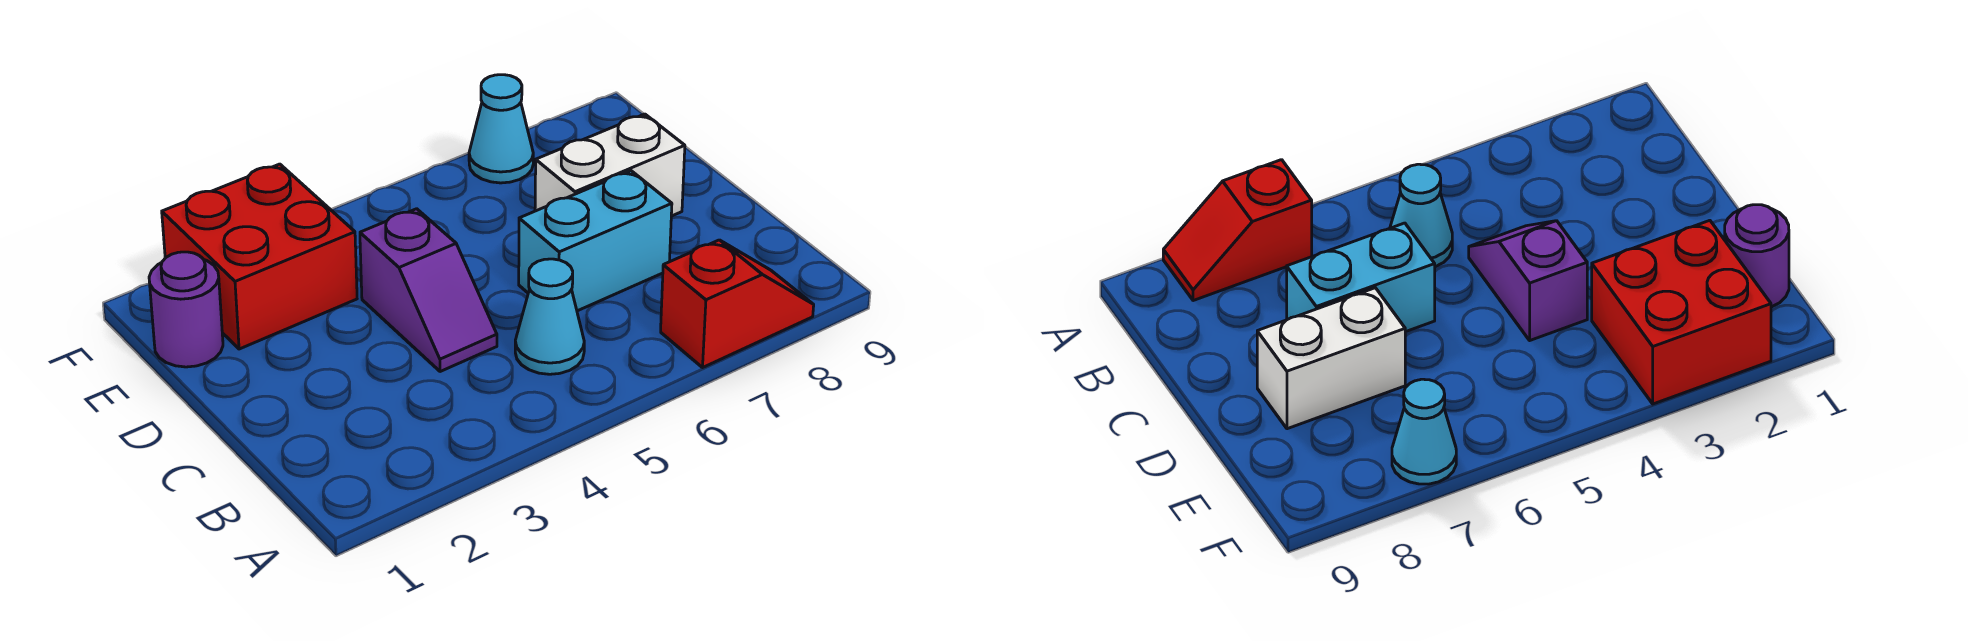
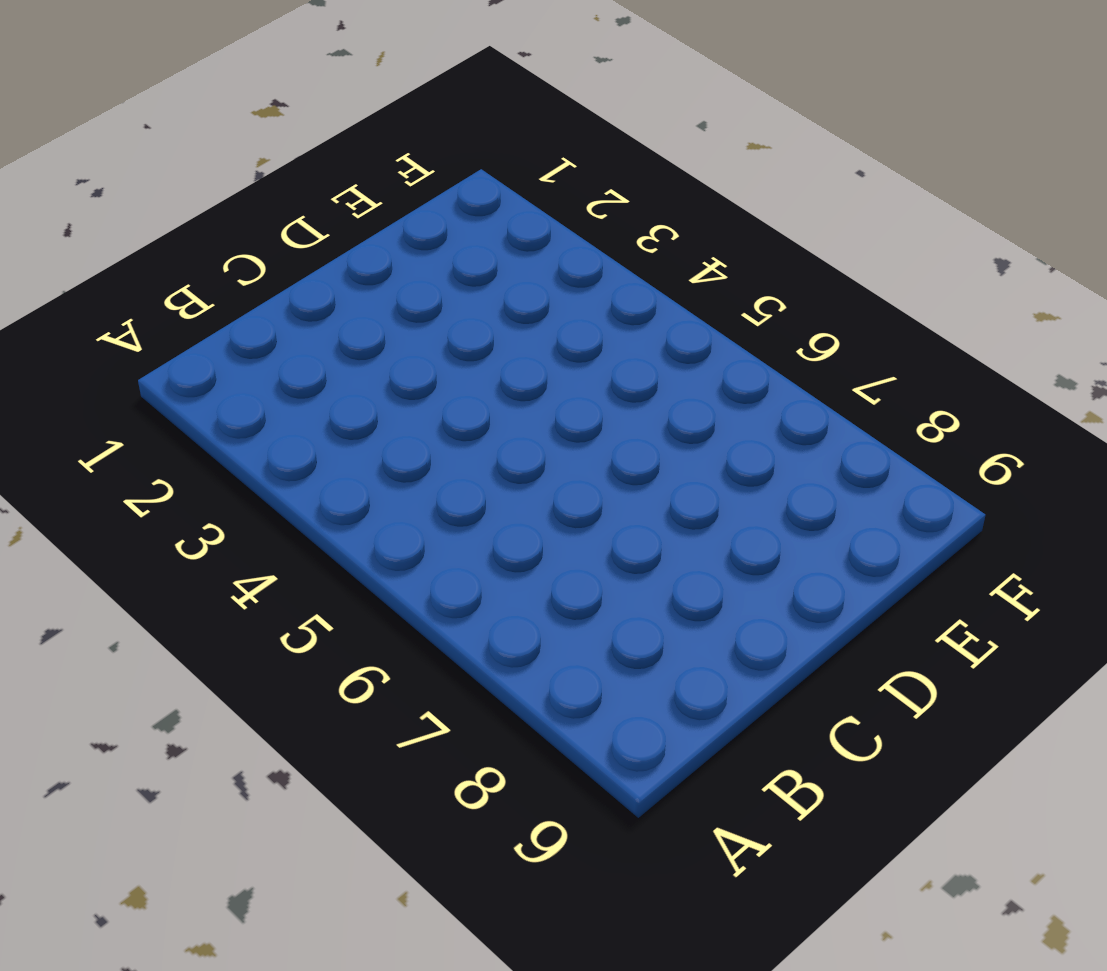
none -> red 1x2 slope [661,240,814,367]
none -> cyan 1x1 cone [515,259,584,374]

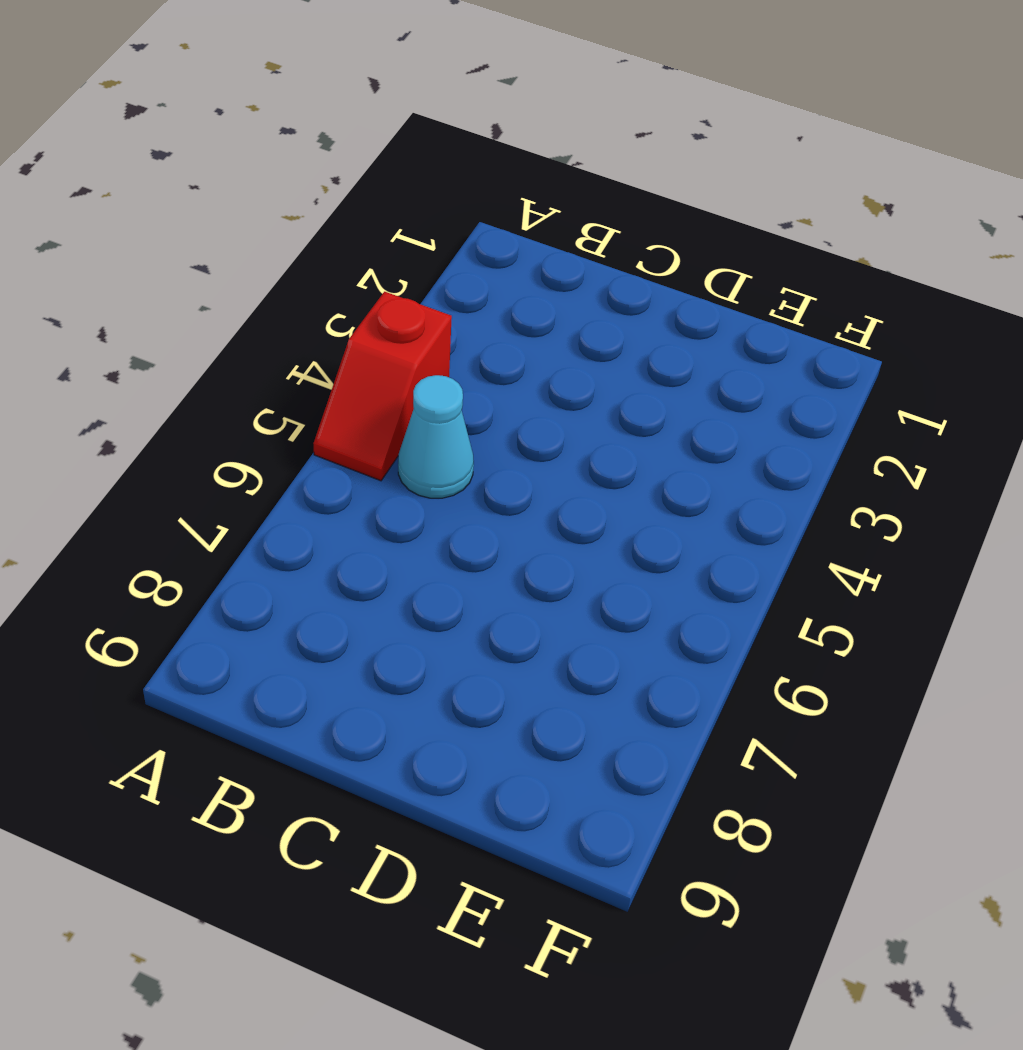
red 1x2 slope [313,292,452,481] -> red 1x2 slope moved to [661,240,814,367]
none -> purple 1x2 slope [360,209,497,372]
none -> cyan 1x2 brick [519,171,672,311]

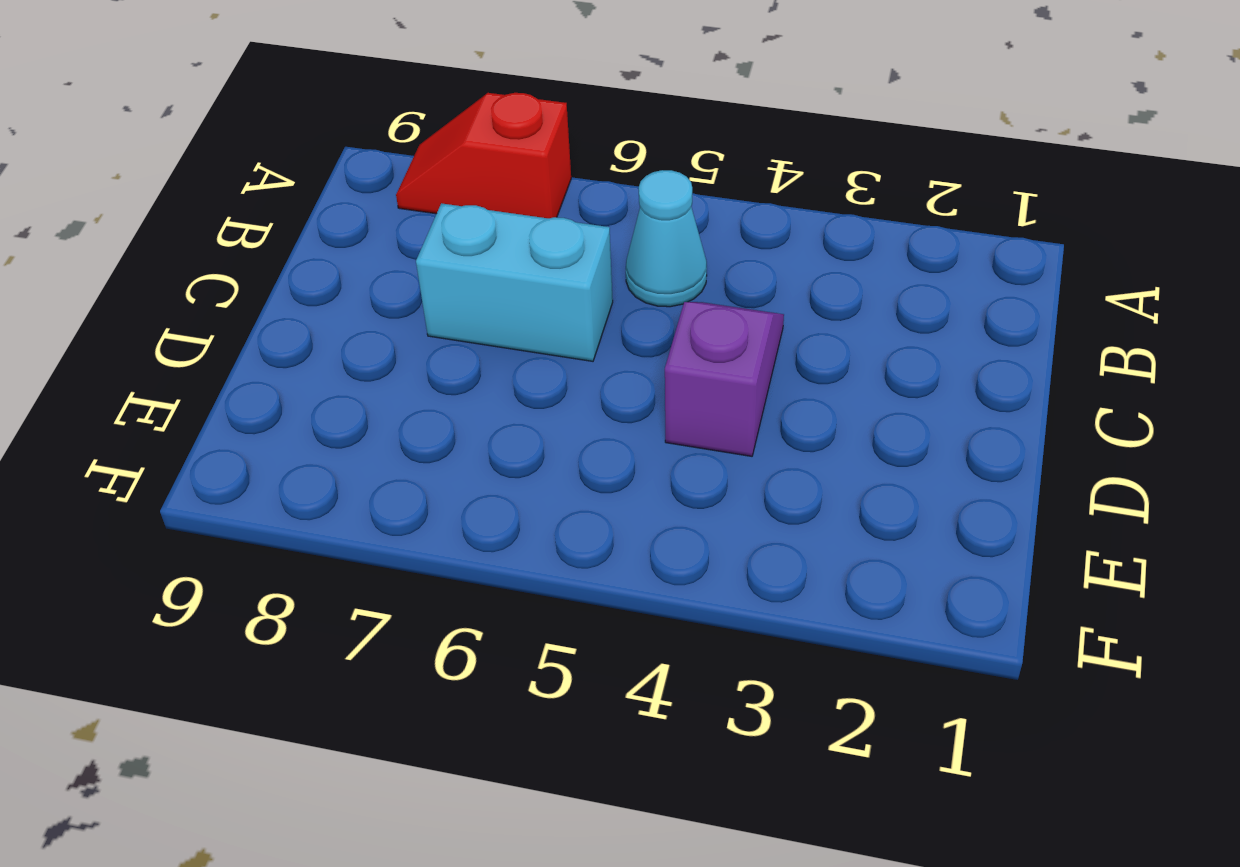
none -> white 1x2 brick [535,114,685,216]
none -> purple 1x1 round brick [149,252,223,367]

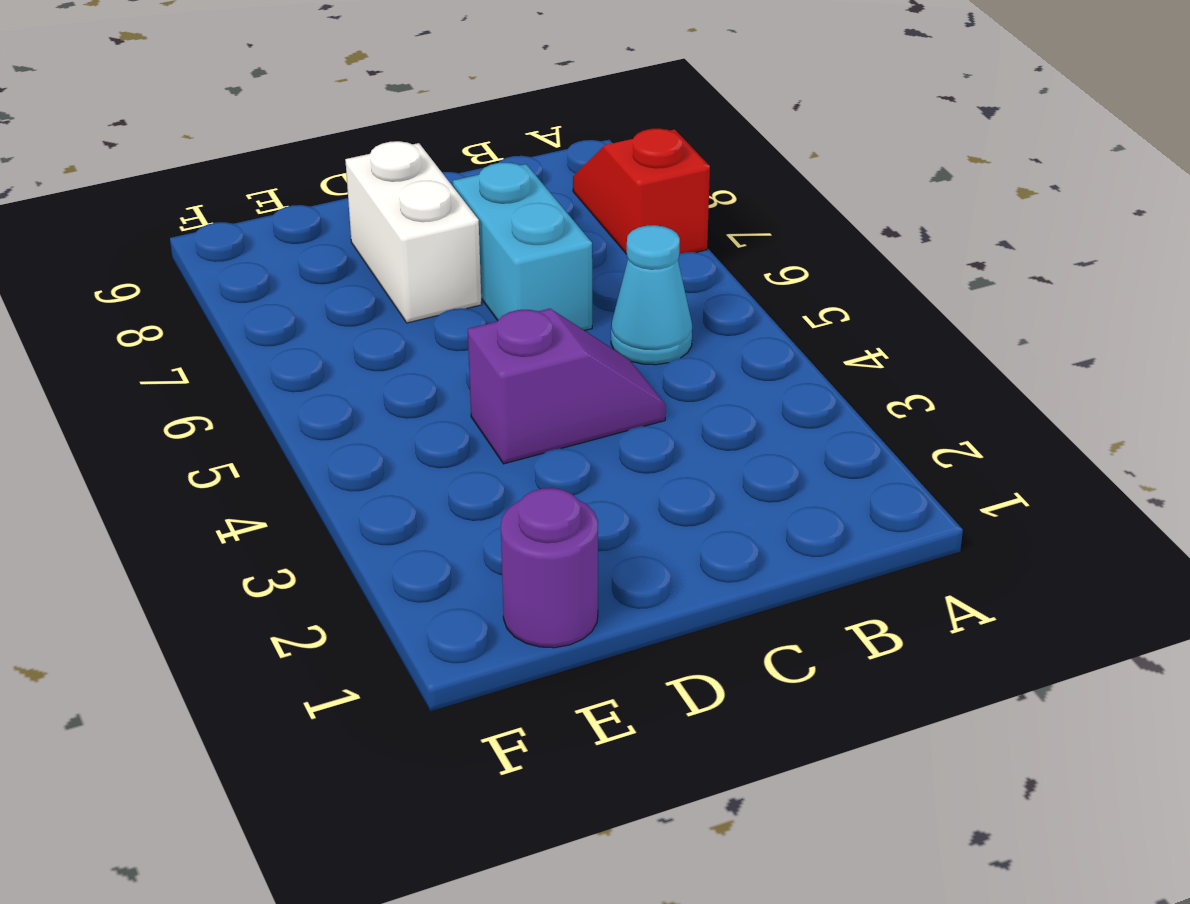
none -> red 2x2 brick [162,164,357,349]
none -> cyan 1x1 cone [469,75,533,183]

